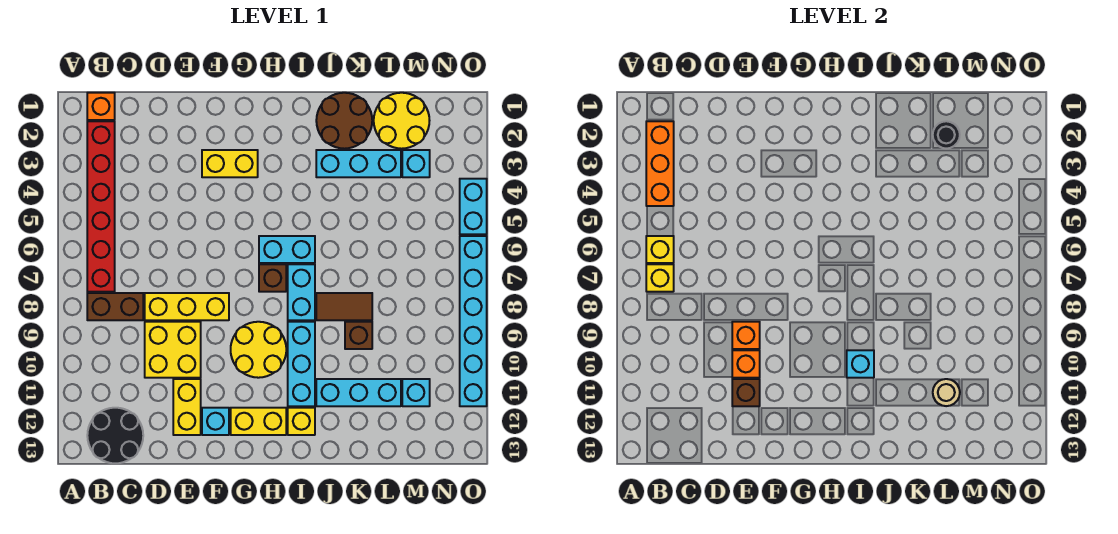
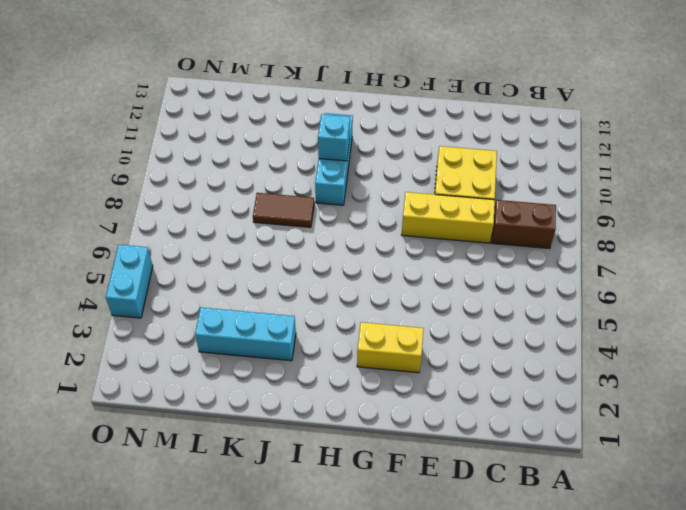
none -> orange 1x1 brick [87,93,115,120]
none -> red 1x6 brick [87,121,115,292]
none -> black 2x2 round brick [87,408,143,463]
none -> yellow 1x2 brick [173,379,201,435]

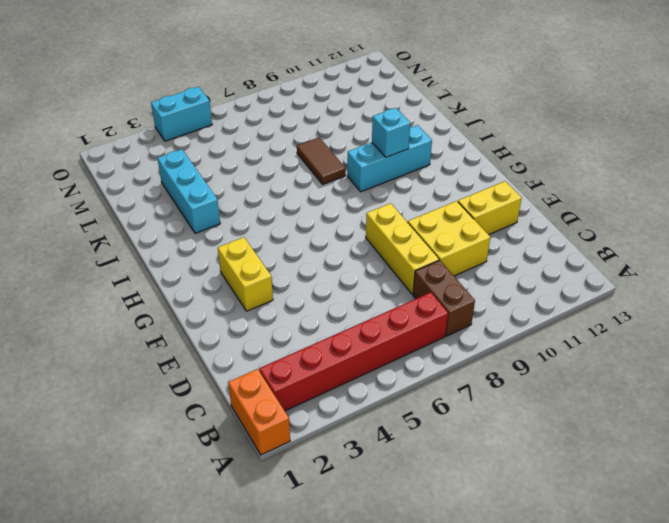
orange 1x2 brick [228,369,290,455] -> orange 1x1 brick [87,93,115,120]
none -> black 2x2 round brick [87,408,143,463]
none -> cyan 1x1 brick [202,408,229,435]
none -> yellow 2x2 round brick [231,322,286,378]
none -> yellow 1x2 brick [231,408,286,435]

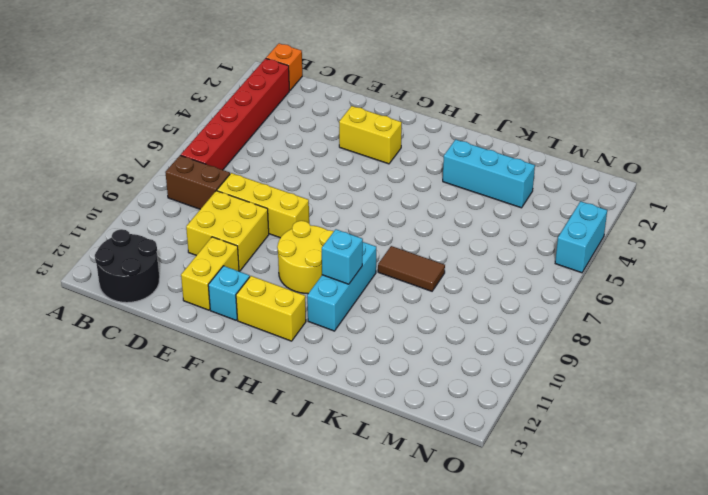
none -> cyan 1x2 brick [259,236,315,263]
none -> brown 1x1 brick [259,264,286,292]
none -> cyan 1x2 brick [288,264,315,320]
none -> yellow 1x1 brick [288,408,315,435]

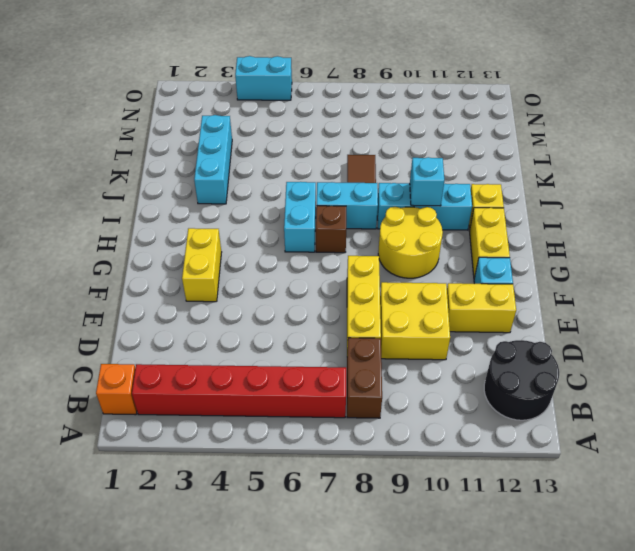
none -> brown 2x2 round brick [316,93,372,149]
none -> cyan 1x3 brick [316,379,401,406]
none -> brown 1x1 brick [345,322,372,349]
none -> yellow 2x2 round brick [374,93,430,149]

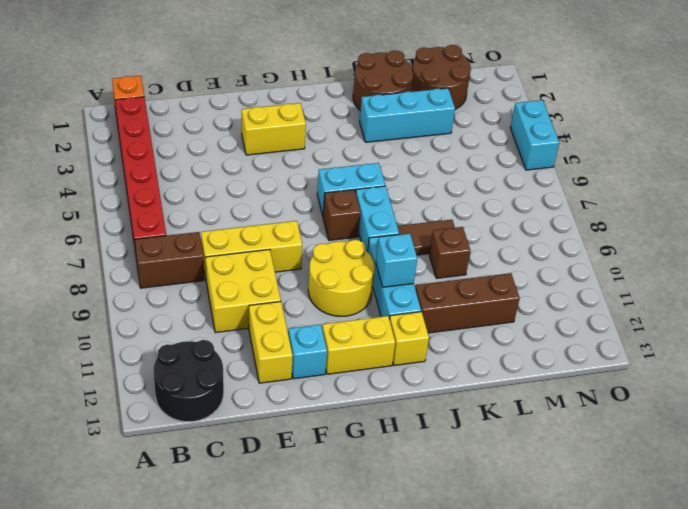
brown 1x3 brick [415,273,520,333] -> cyan 1x3 brick [316,379,401,406]
brown 2x2 round brick [411,45,471,109] -> yellow 2x2 round brick [374,93,430,149]
none -> cyan 1x1 brick [402,150,430,177]
none -> cyan 1x1 brick [402,379,430,406]
none -> cyan 1x6 brick [460,236,487,406]
none -> orange 1x3 brick [646,121,674,206]

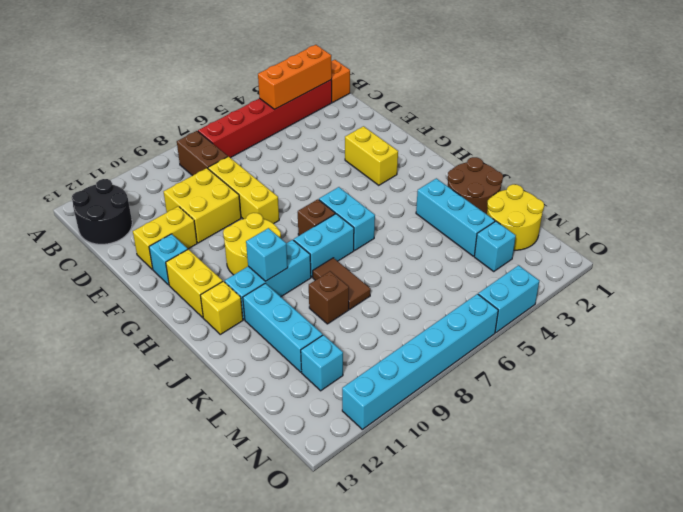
none -> yellow 1x1 brick [646,236,674,263]
none -> yellow 1x1 brick [646,264,674,292]
none -> orange 1x1 brick [732,322,760,349]
none -> orange 1x1 brick [732,350,760,378]

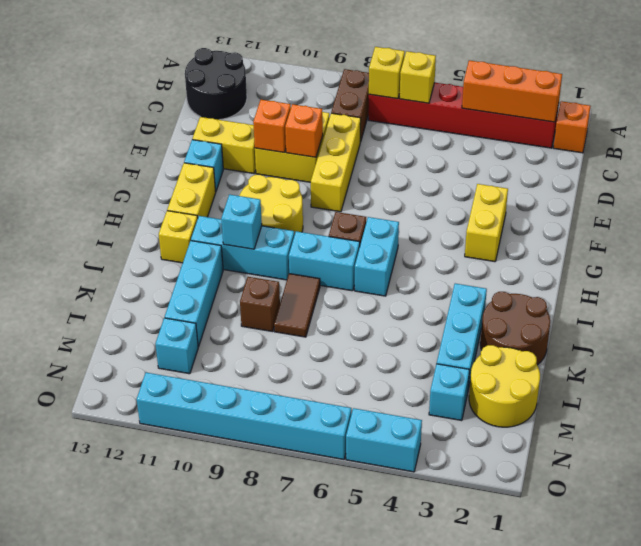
none -> brown 1x1 brick [732,379,760,406]
none -> black 1x1 round brick [933,121,960,149]
none -> tan 1x1 round brick [933,379,960,406]

